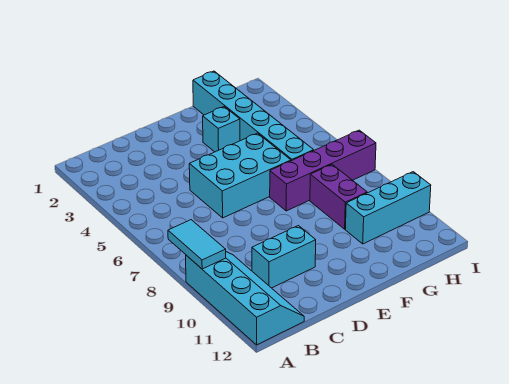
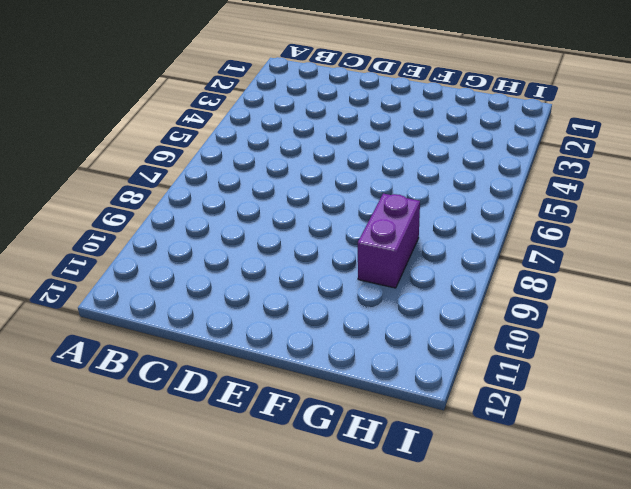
none -> cyan 2x4 slope [186,252,304,345]
none -> cyan 1x2 brick [252,226,316,288]

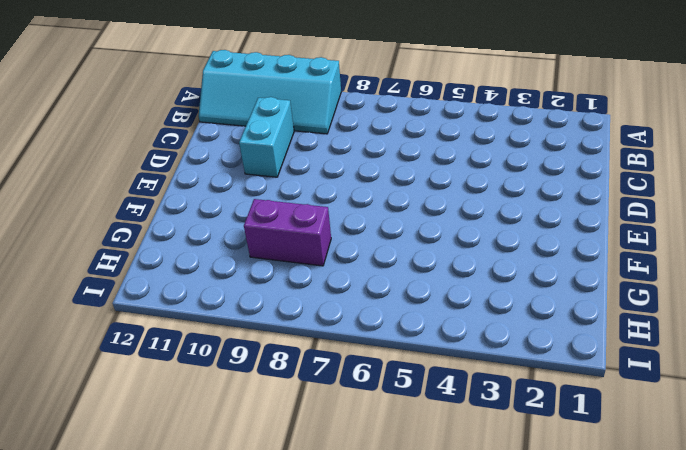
none -> cyan 2x3 brick [189,133,291,218]
none -> cyan 1x1 brick [203,107,240,152]

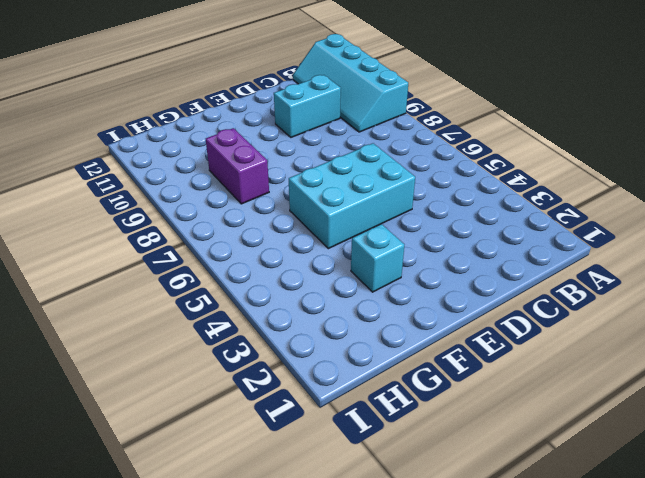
none -> purple 1x4 brick [270,130,376,211]
none -> cyan 1x6 brick [193,71,314,161]

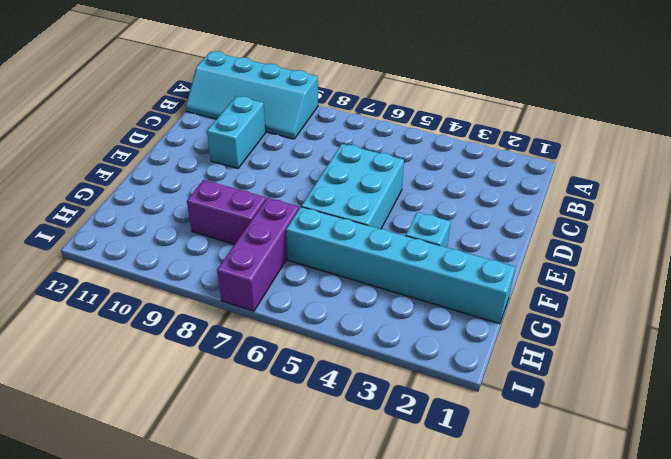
purple 1x3 brick [217,198,299,311] -> purple 1x4 brick [270,130,376,211]
none -> cyan 1x3 brick [345,172,431,244]
none -> cyan 1x2 tile [168,220,226,269]

